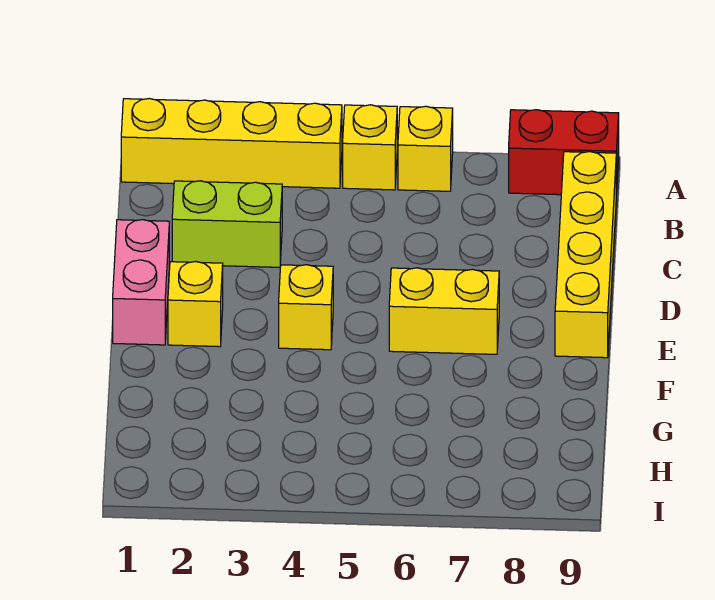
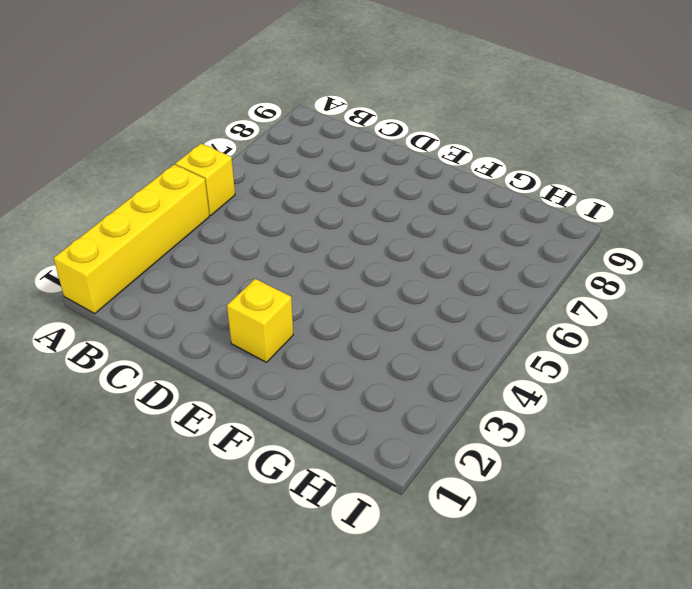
none -> yellow 1x1 brick [398,106,453,191]
none -> red 1x2 brick [509,110,619,196]

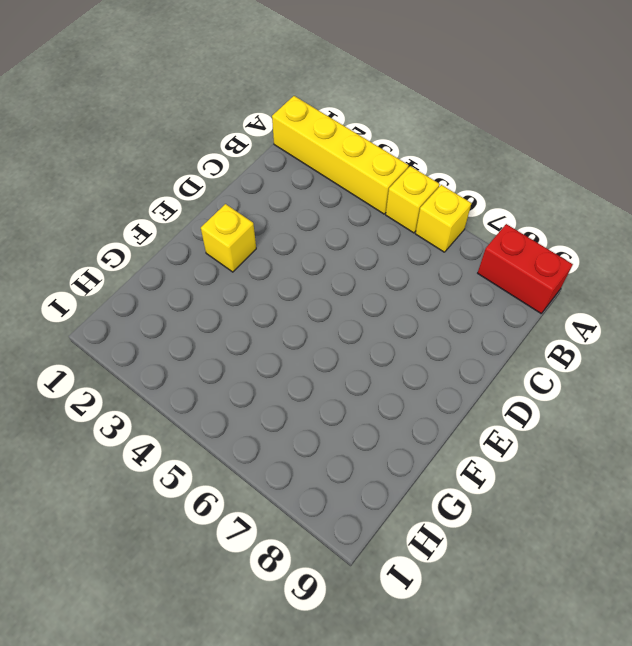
none -> yellow 1x4 brick [555,152,616,358]
none -> lime 1x2 brick [172,181,282,267]

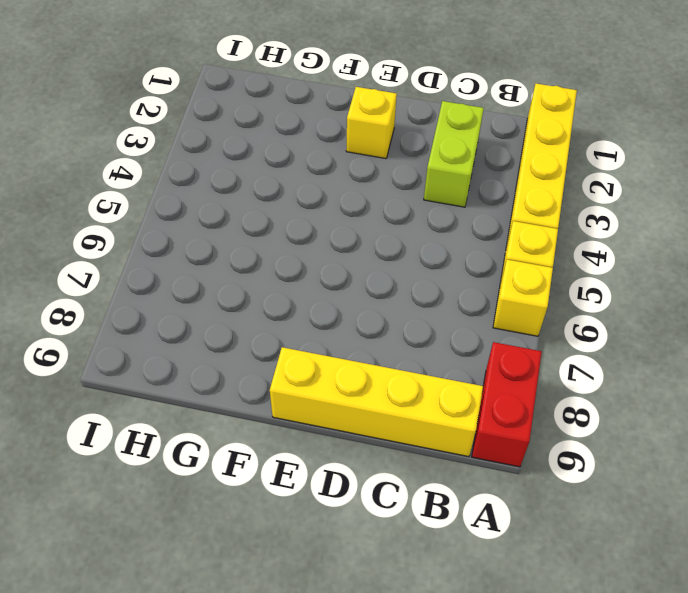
none -> pink 1x2 brick [113,220,169,345]
none -> yellow 1x1 brick [279,265,333,350]

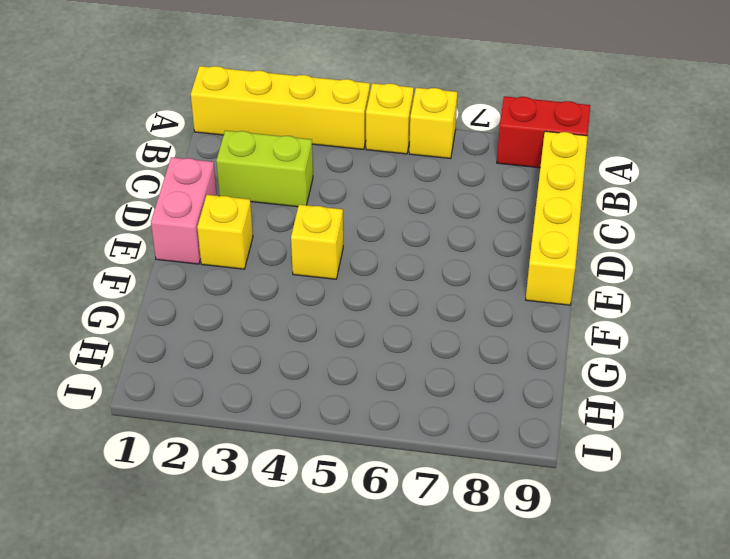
none -> yellow 1x2 brick [389,268,499,354]

